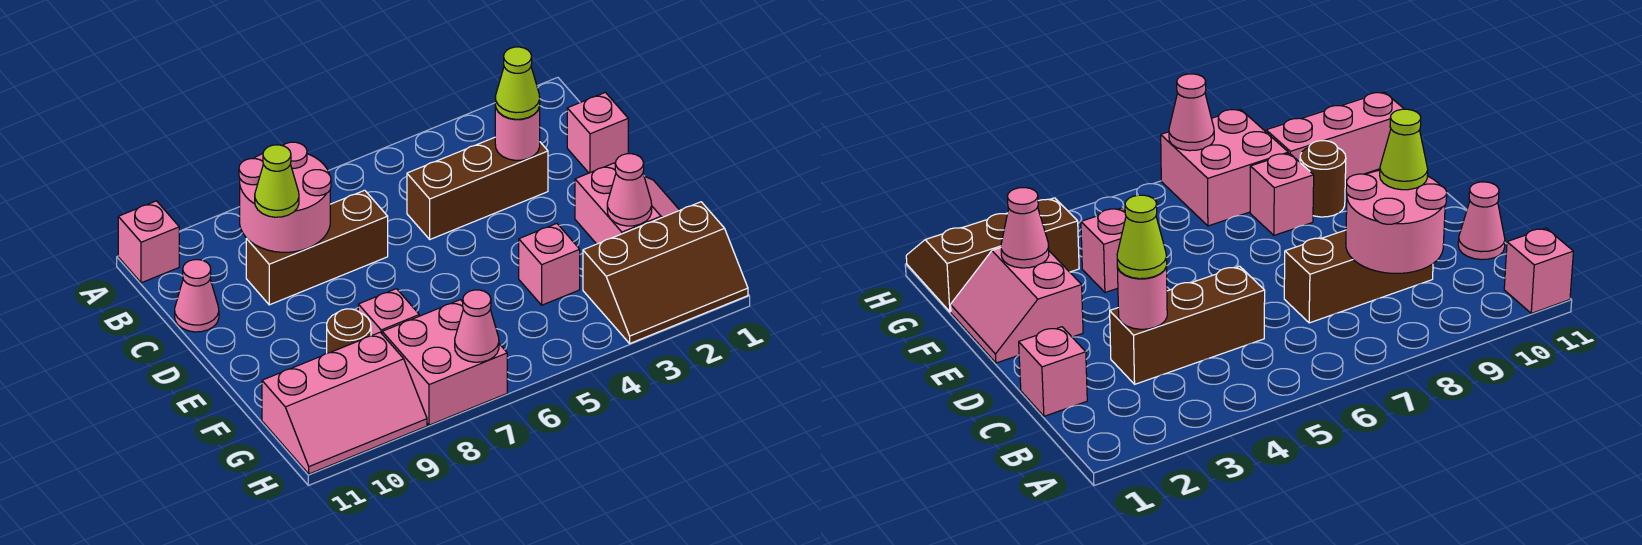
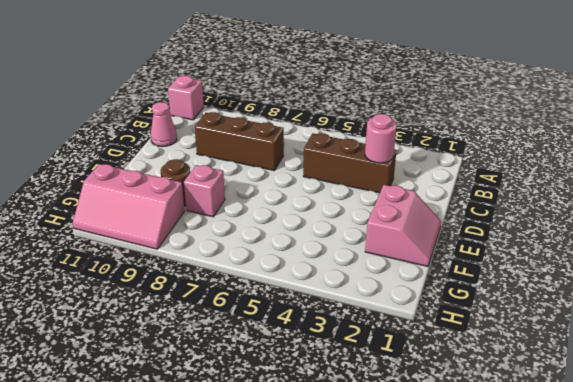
none -> pink 1x1 brick [567,92,628,173]
none -> pink 1x1 brick [519,223,580,305]
none -> brown 2x3 slope [583,202,748,343]

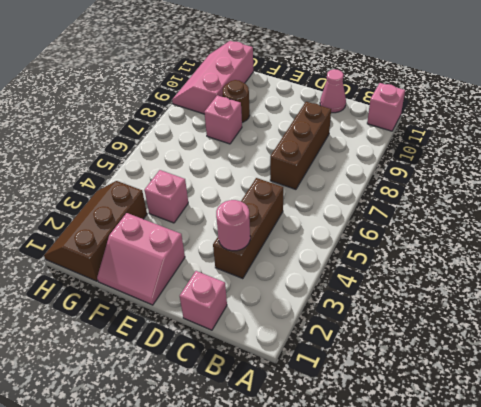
none -> pink 2x2 brick [382,300,507,425]
none -> pink 2x2 round brick [239,142,331,252]
none -> pink 1x1 cone [607,154,652,226]

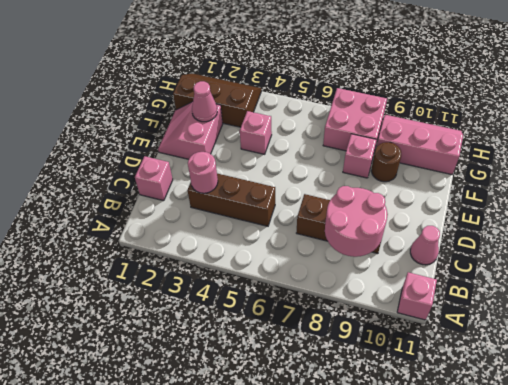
none -> pink 1x1 cone [455,290,499,362]
none -> lime 1x1 cone [495,47,540,119]
none -> lime 1x1 cone [255,145,299,217]

